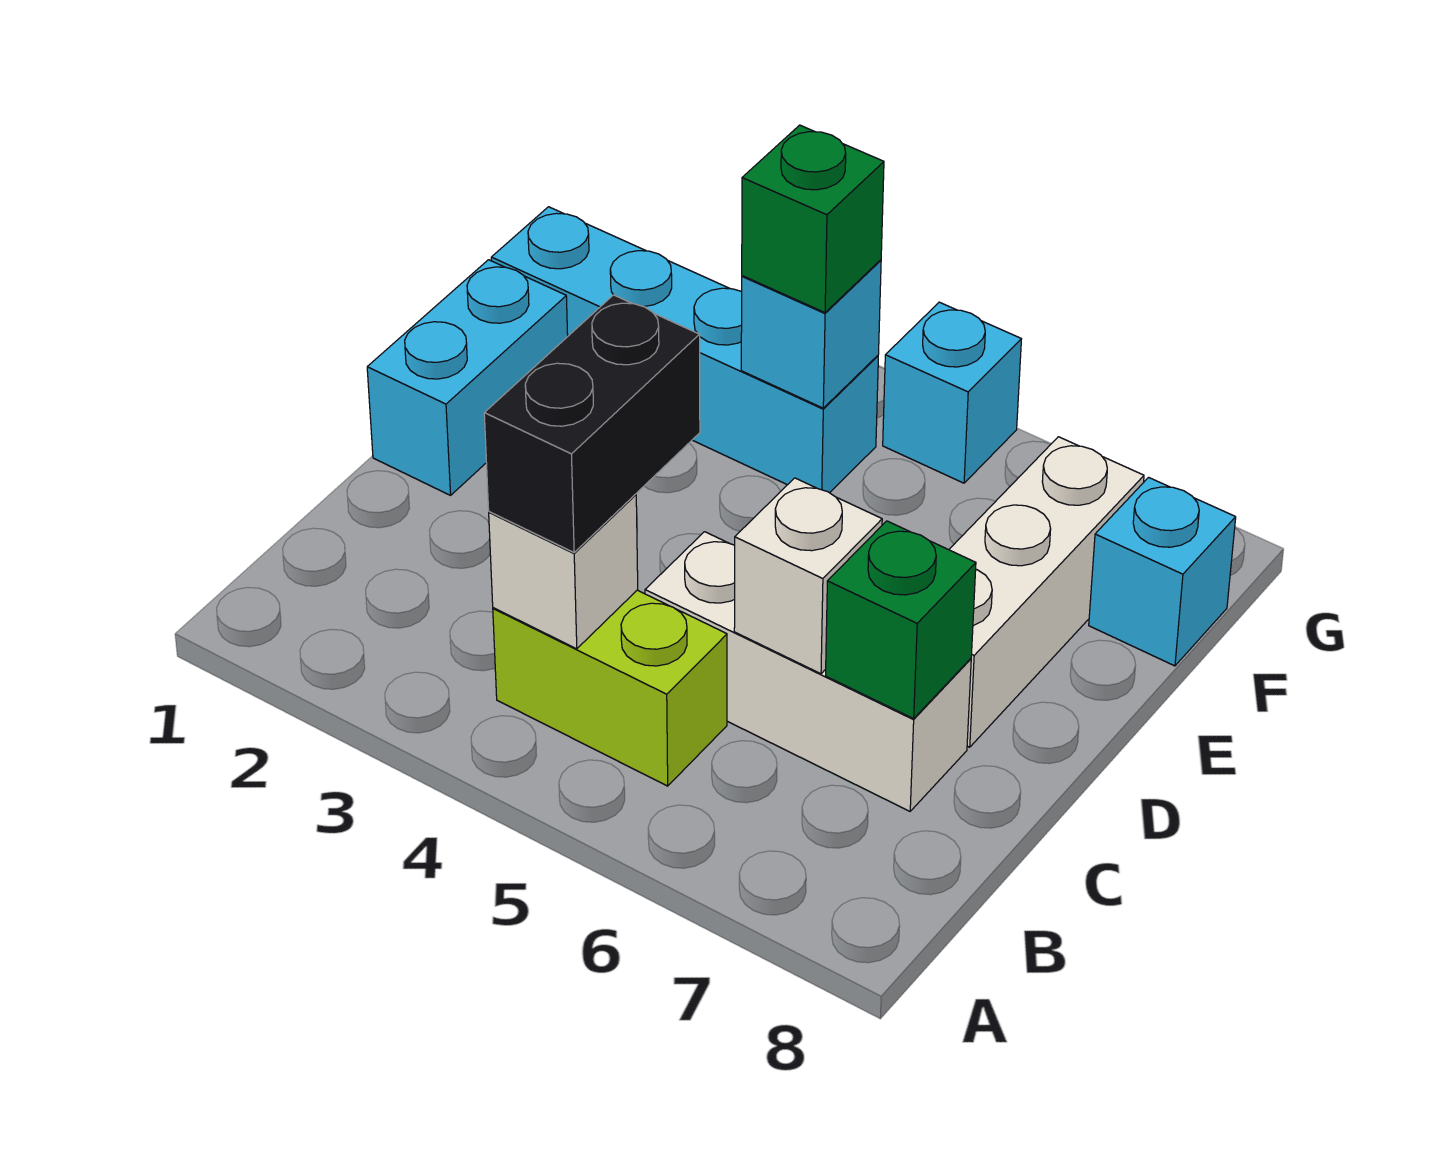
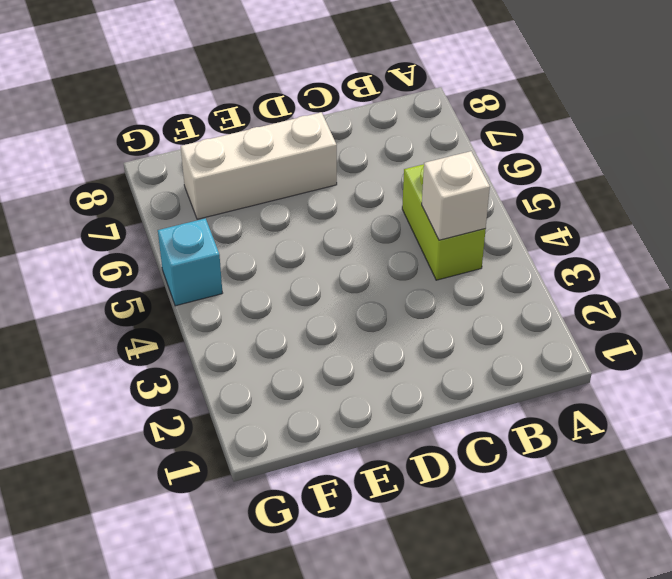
none -> white 1x3 brick [645,532,971,811]
none -> cyan 1x2 brick [367,260,568,495]
none -> cyan 1x4 brick [491,207,878,493]

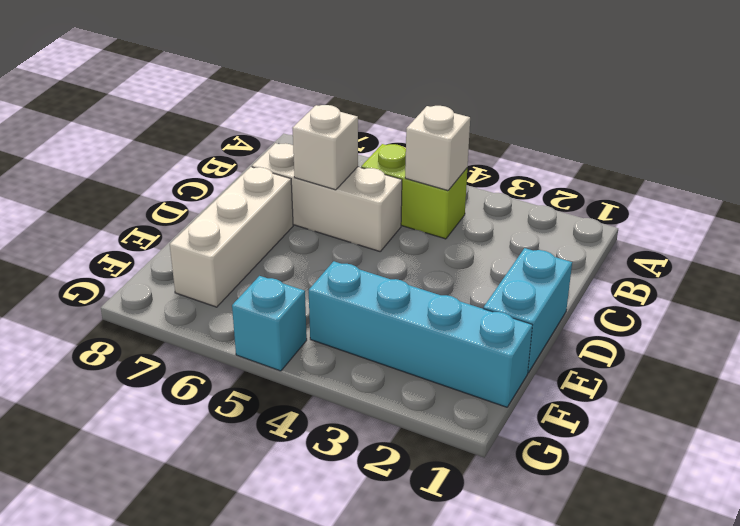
none -> cyan 1x1 brick [1089,477,1236,666]
none -> green 1x1 brick [826,521,976,719]
none -> cyan 1x1 brick [741,260,881,408]

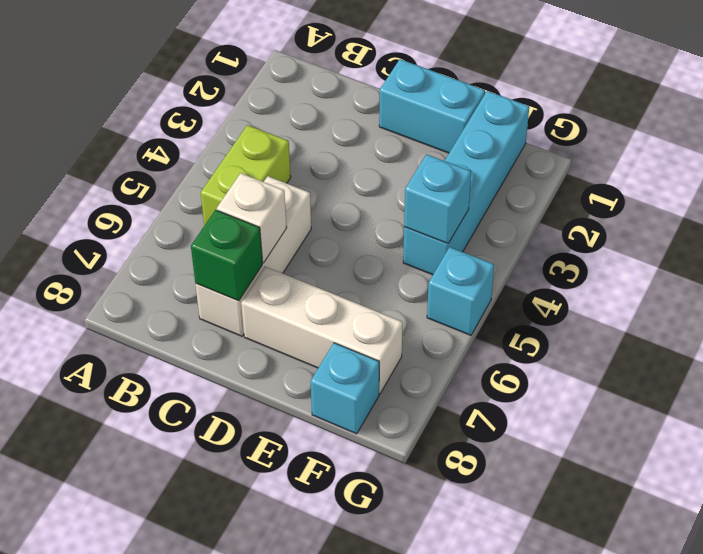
none -> white 1x1 brick [489,494,638,649]
none -> black 1x2 brick [484,295,700,552]
none -> green 1x1 brick [742,125,884,313]

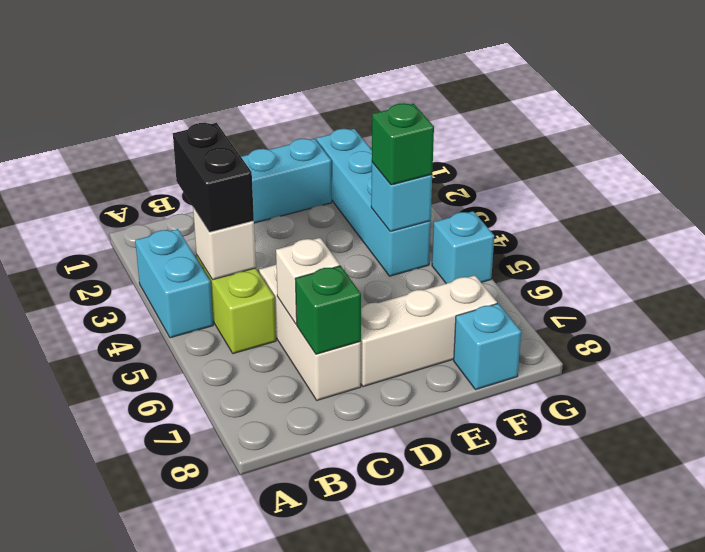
cyan 1x2 brick [135,229,213,338] -> none
black 1x2 brick [173,123,254,232] -> black 1x2 brick turned to [484,295,700,552]

